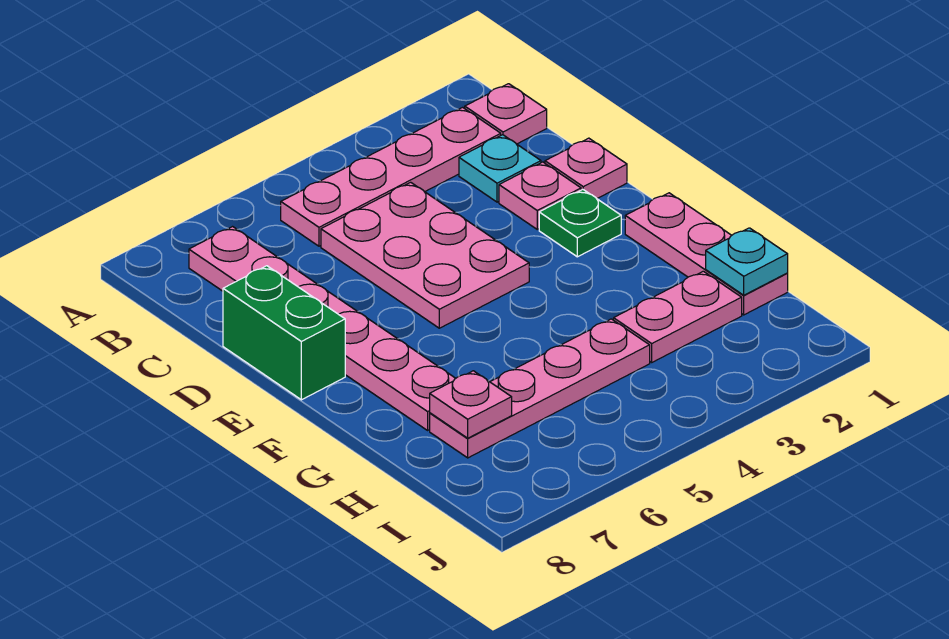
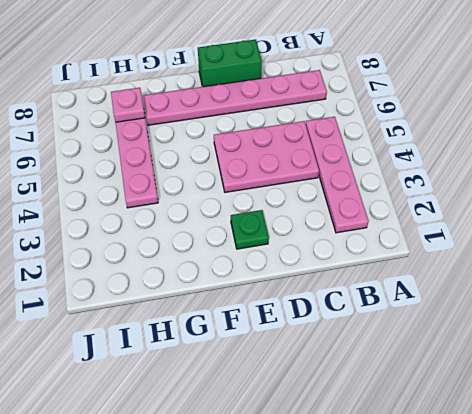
none -> pink 1x1 plate [465,84,547,144]
none -> cyan 1x1 plate [459,135,541,202]
none -> pink 1x1 plate [545,138,627,198]

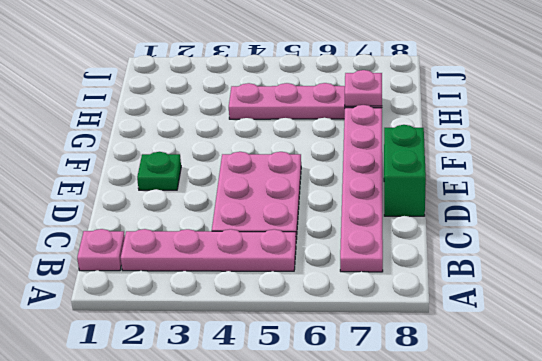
none -> cyan 1x1 plate [459,135,541,202]
none -> pink 1x1 plate [545,138,627,198]
none -> pink 1x1 plate [499,162,581,229]

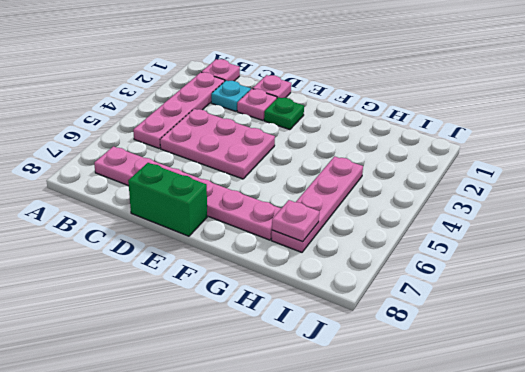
none -> pink 1x3 plate [625,193,788,315]
none -> pink 1x2 plate [614,271,742,362]
none -> cyan 1x1 plate [706,228,788,295]

